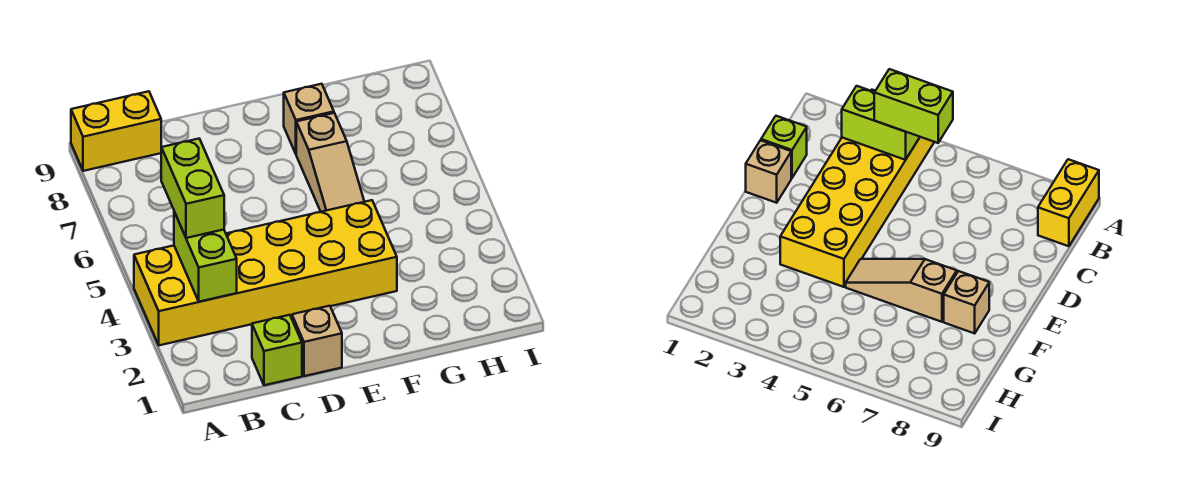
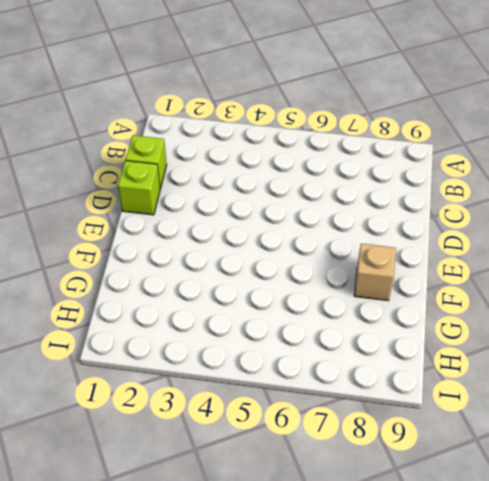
lime 1x1 brick [118,161,160,215] -> tan 1x1 brick [292,306,342,376]
none -> yellow 2x6 brick [134,200,397,345]
none -> yellow 1x2 brick [71,91,161,171]

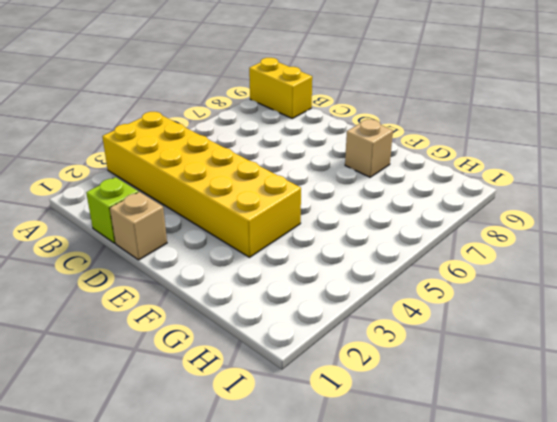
none -> tan 1x3 slope [296,113,364,212]
none -> lime 1x2 brick [174,212,237,302]

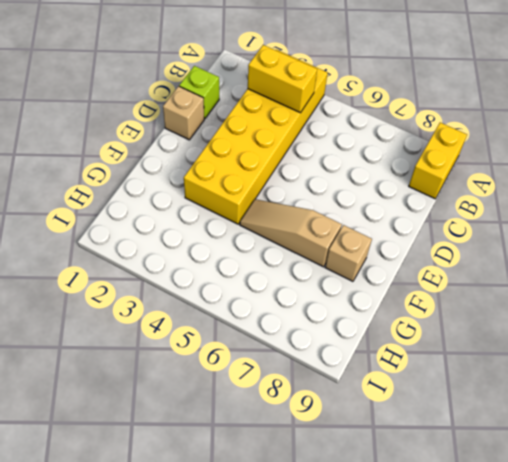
yellow 1x2 brick [248,45,317,113] -> lime 1x2 brick [174,212,237,302]
none -> lime 1x2 brick [161,139,224,238]

